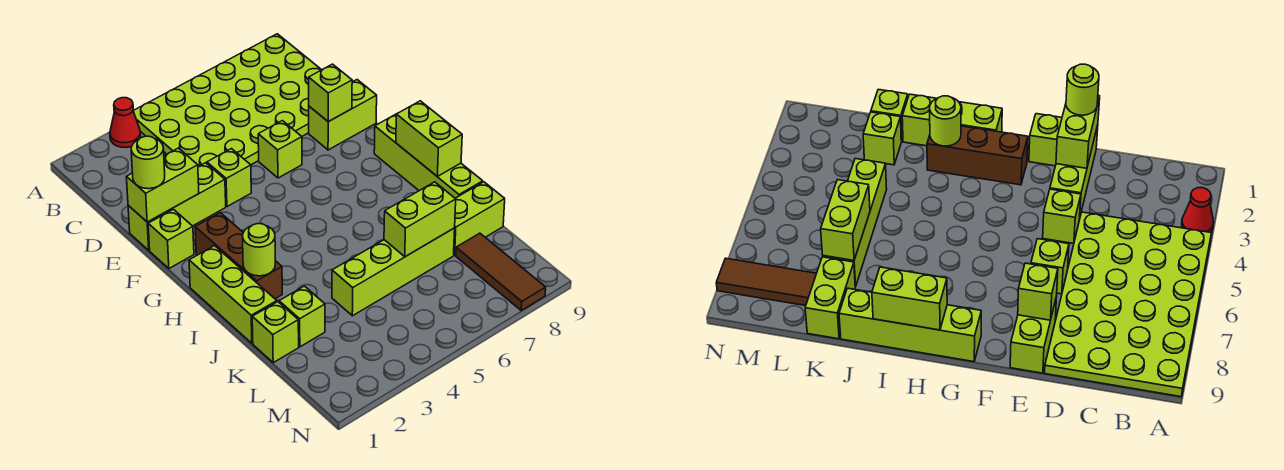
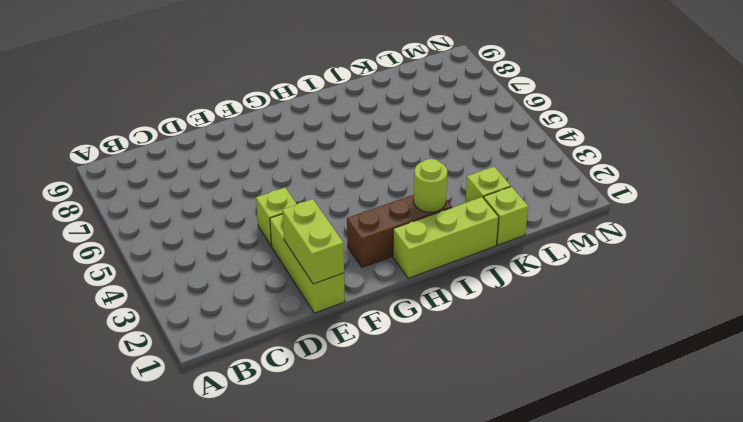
none -> red 1x1 cone [110,98,141,148]
none -> lime 4x6 plate [133,34,321,167]
none -> lime 1x1 brick [258,121,302,178]

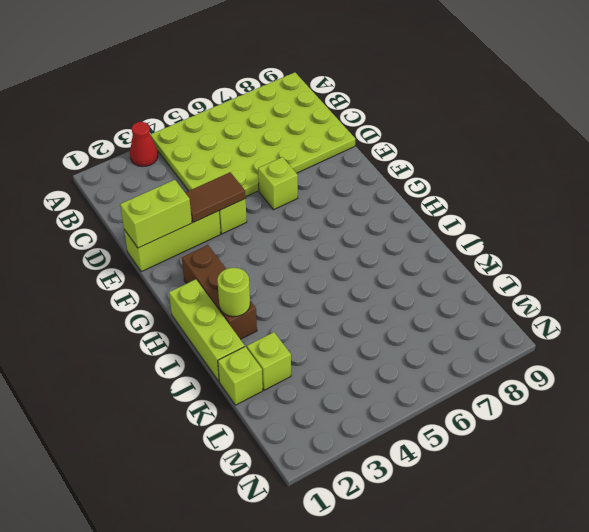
brown 1x2 tile [185,172,246,222] -> none
none -> lime 1x2 brick [309,80,377,150]
none -> lime 1x1 brick [148,209,194,268]
none -> lime 1x4 brick [374,114,483,198]

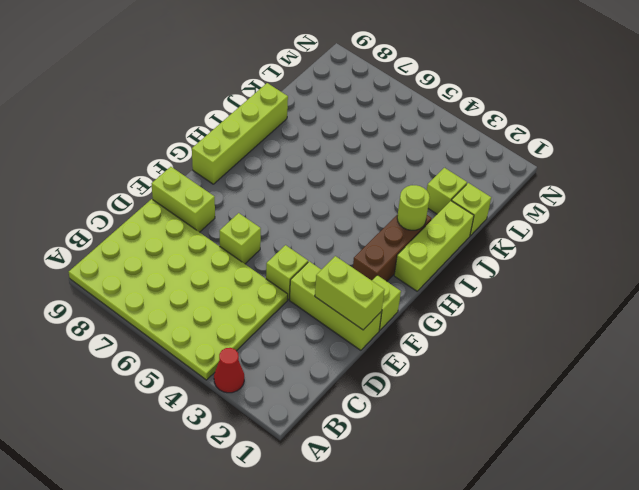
none -> lime 1x4 brick [332,228,455,316]
none -> lime 1x2 brick [454,182,505,255]
none -> brown 1x3 tile [456,233,546,310]

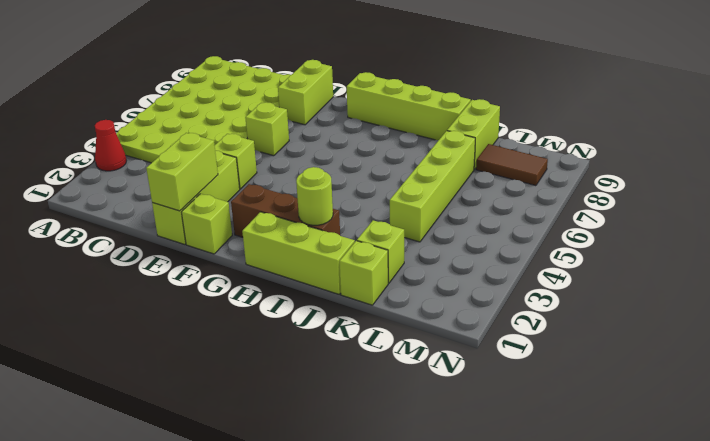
brown 1x2 tile [476,144,548,186] -> brown 1x3 tile [456,233,546,310]
none -> lime 1x1 brick [309,64,352,122]
none -> lime 1x2 brick [396,101,462,176]
none -> lime 1x2 brick [384,182,456,257]

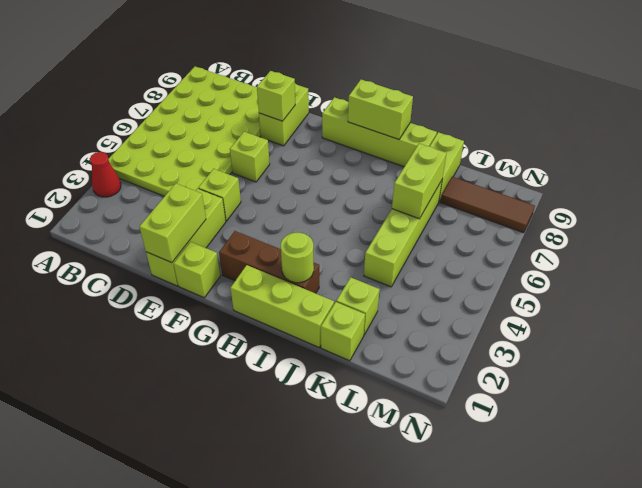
none -> lime 1x1 round brick [131,136,165,189]

